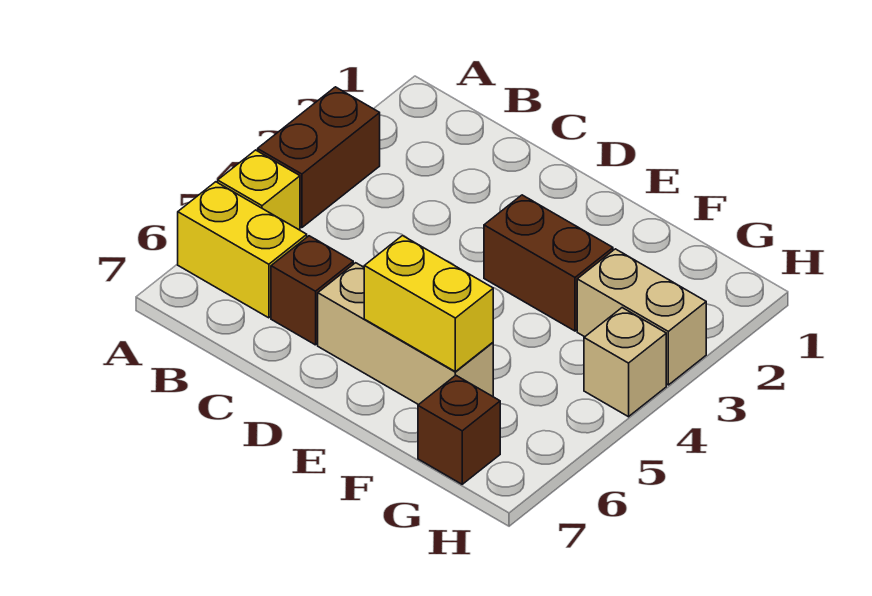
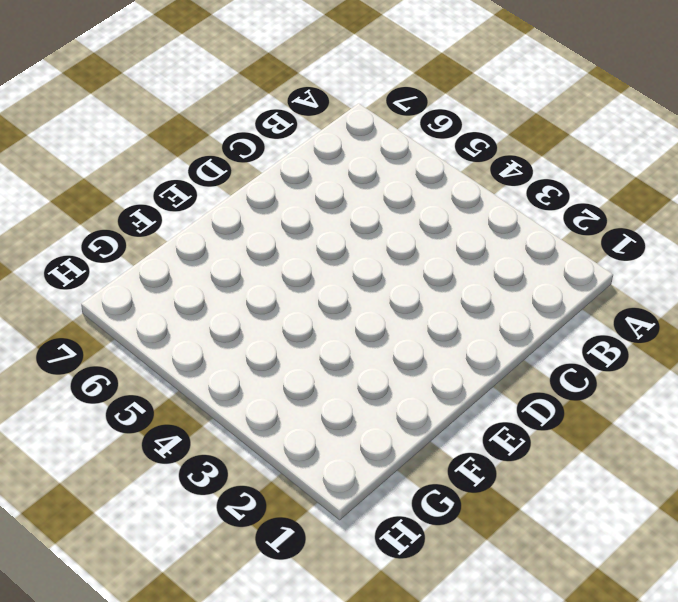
none -> brown 1x2 brick [258,87,380,228]
none -> yellow 1x1 brick [218,150,300,230]

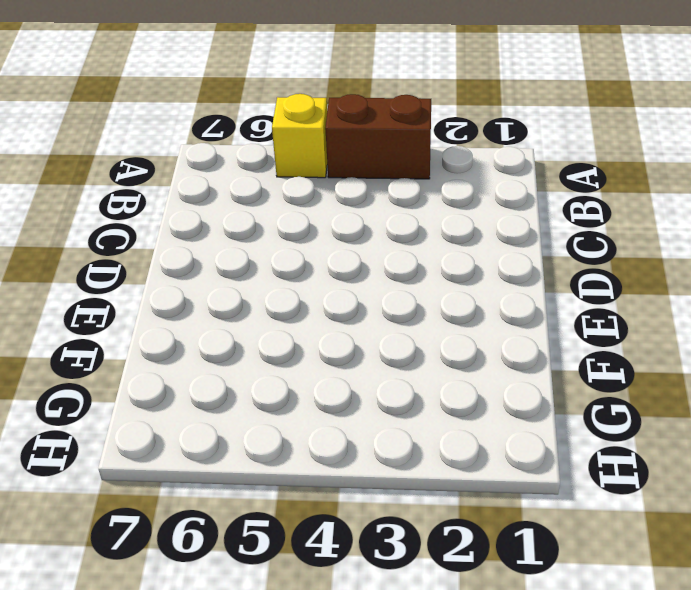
none -> yellow 1x2 brick [178,182,307,318]
none -> brown 1x1 brick [271,236,353,345]

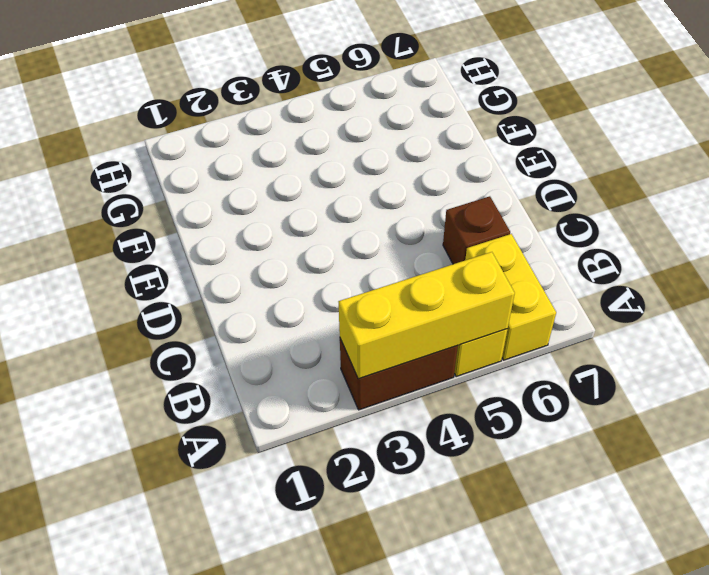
yellow 1x3 brick [339,252,515,379] -> none
none -> tan 1x3 brick [318,263,493,405]
none -> brown 1x2 brick [484,195,613,331]

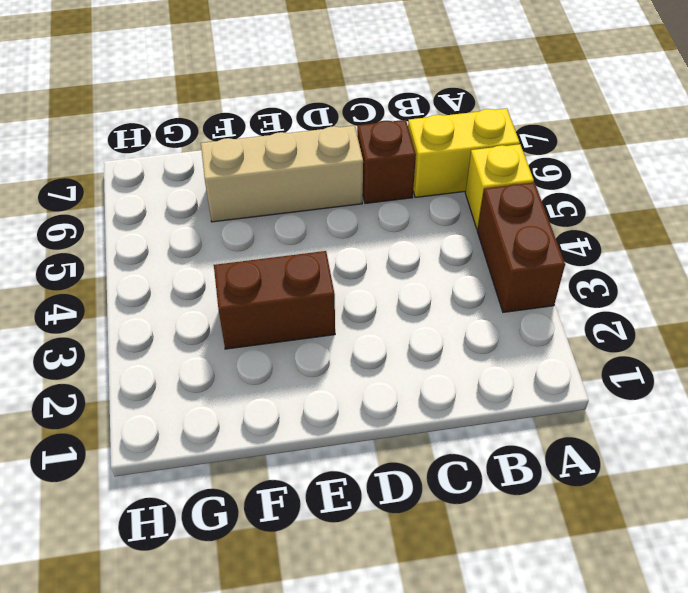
none -> tan 1x2 brick [577,249,706,385]
none -> brown 1x1 brick [418,375,500,484]

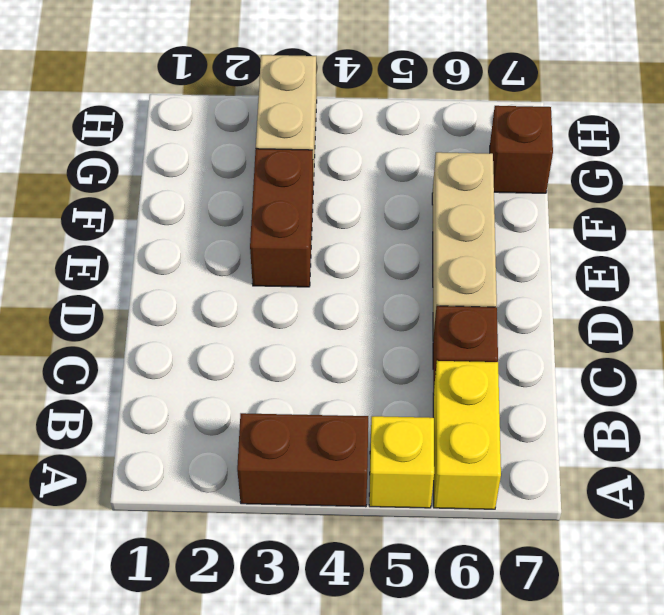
none -> tan 1x1 brick [584,308,666,417]
none -> yellow 1x2 brick [364,236,493,372]

